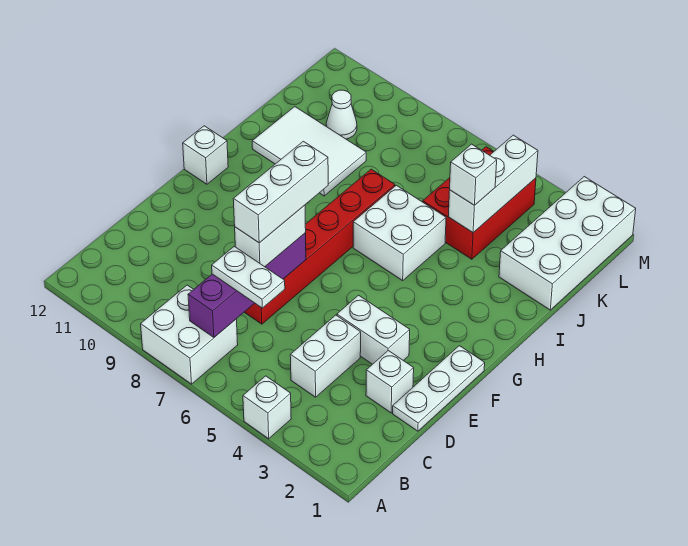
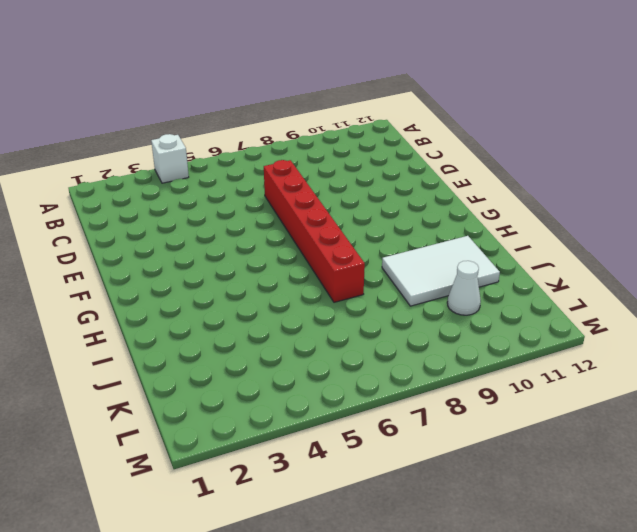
none -> white 2x2 brick [141,285,238,384]
none -> white 1x2 brick [290,315,361,397]
none -> white 1x3 plate [393,346,485,431]

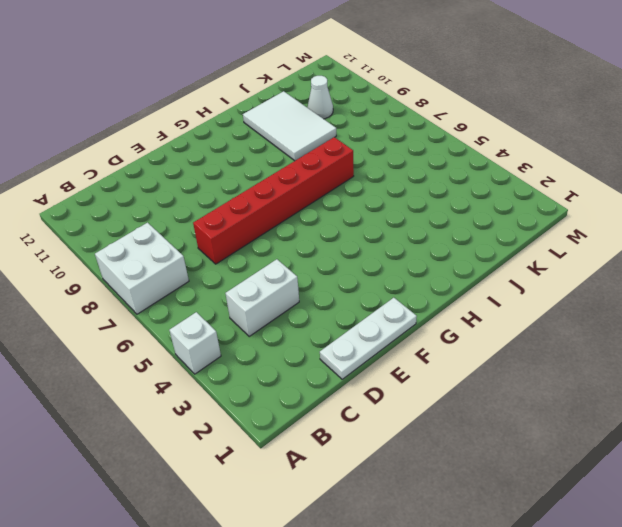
none -> white 1x1 brick [366,351,414,413]
none -> white 1x2 brick [337,295,410,364]
none -> white 1x1 brick [183,126,228,184]

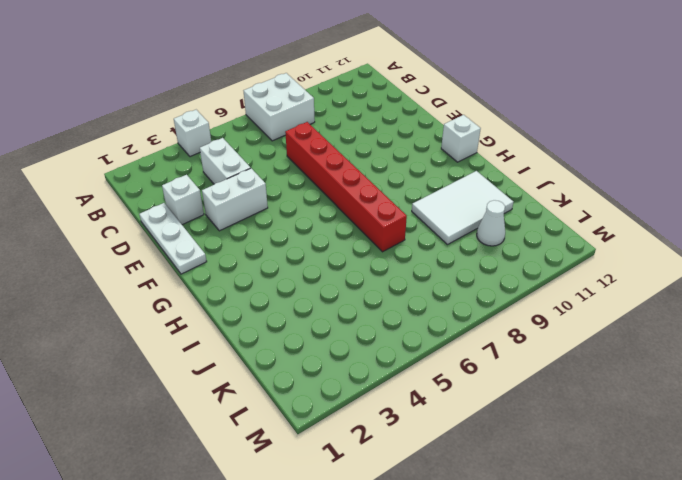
none -> white 2x2 brick [353,185,446,281]
none -> white 2x4 brick [499,177,636,310]
none -> red 2x3 brick [423,147,536,259]

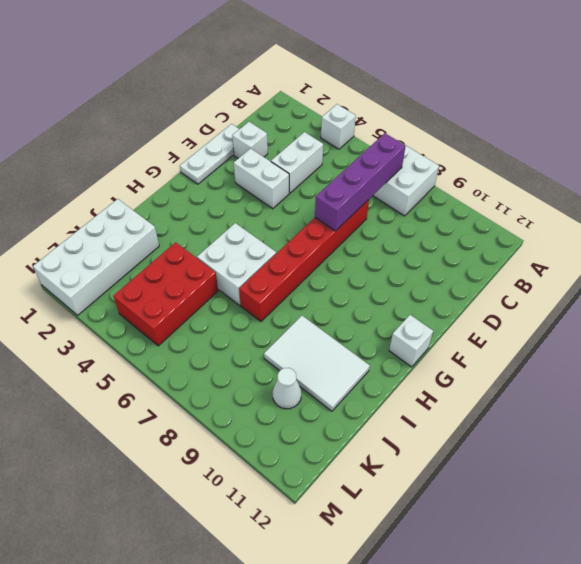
none -> white 1x3 brick [448,135,538,232]
none -> white 1x2 plate [212,246,285,308]
none -> white 1x2 brick [235,205,306,267]

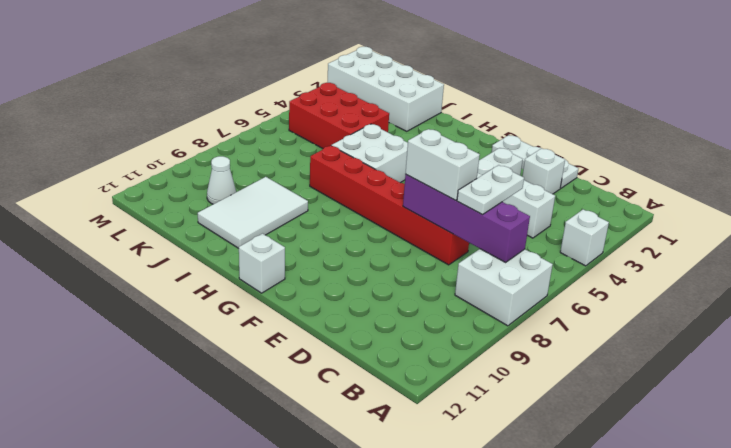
none -> white 1x3 brick [448,135,538,232]
none -> white 1x1 brick [450,144,497,205]
none -> white 1x3 brick [233,141,328,243]

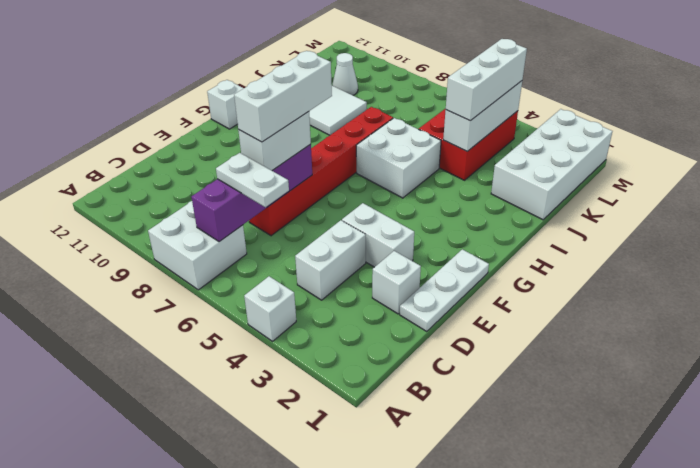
white 1x3 brick [446,39,527,121] -> white 1x1 brick [450,144,497,205]

